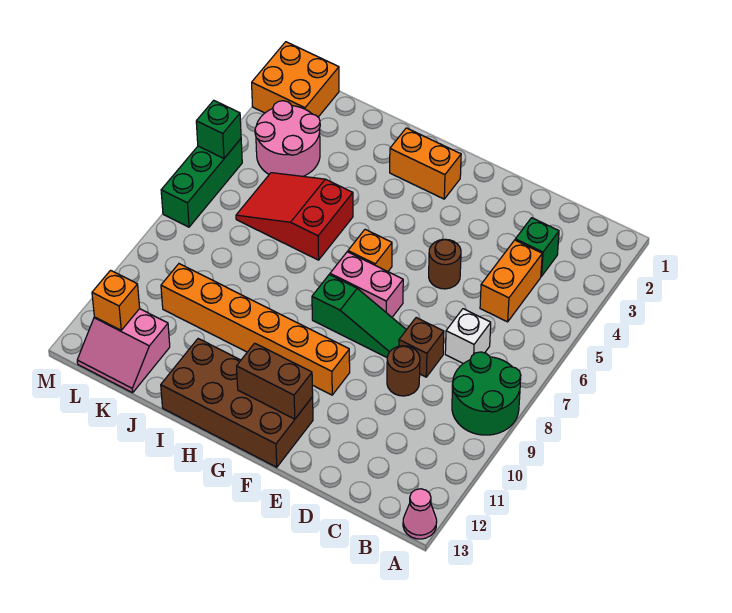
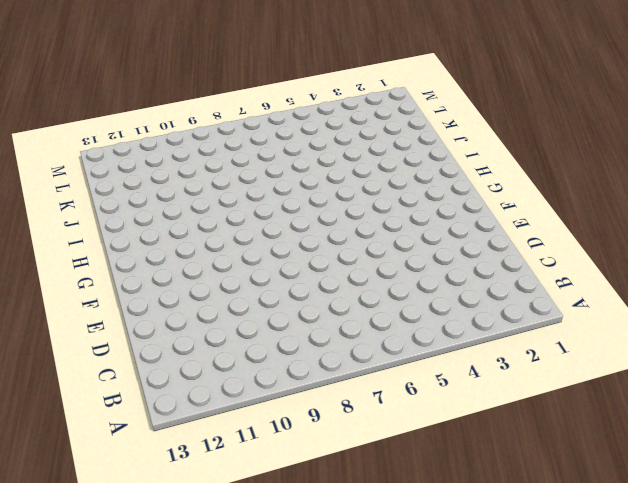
none -> green 2x2 round brick [452,352,521,435]
none -> pink 1x1 cone [403,489,437,539]
none -> green 1x1 brick [515,218,559,276]

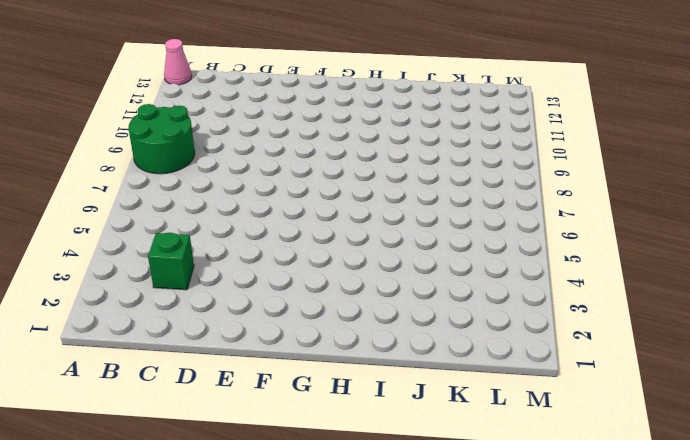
none -> orange 1x2 brick [480,240,542,322]
none -> white 1x1 brick [445,309,491,364]
none -> brown 1x1 brick [399,318,444,377]

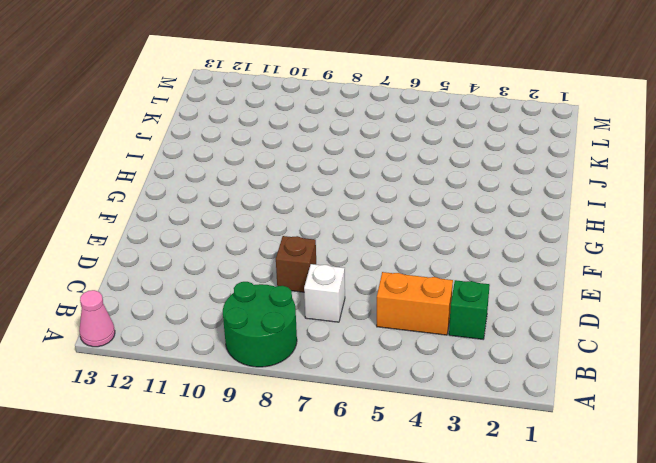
none -> brown 1x1 round brick [387,346,420,396]
none -> brown 1x1 round brick [429,239,461,289]
none -> green 1x3 slope [312,275,406,357]

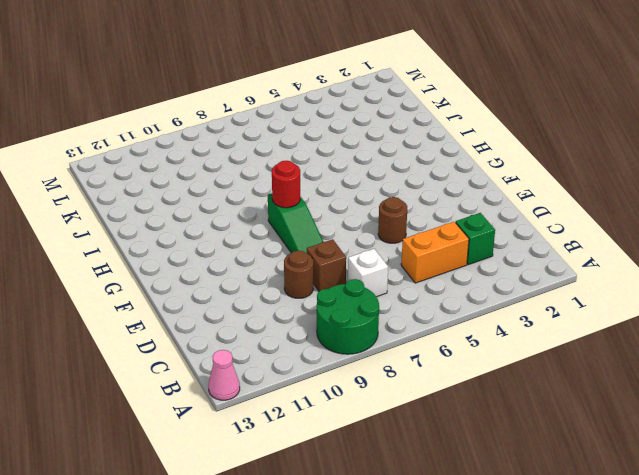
red 1x1 round brick [272,161,300,208] -> none
none -> pink 1x2 brick [330,252,403,317]
none -> orange 1x6 brick [161,264,350,395]
none -> brown 2x4 brick [161,339,313,467]

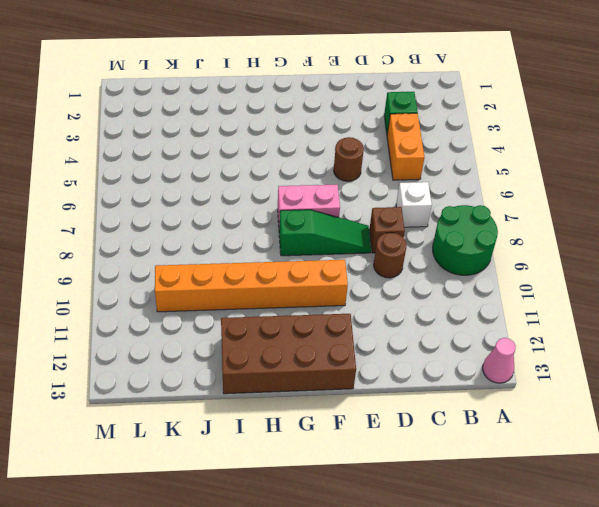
none -> orange 1x2 brick [390,128,461,199]
none -> orange 1x1 brick [348,229,392,271]
none -> red 2x3 slope [236,173,353,260]

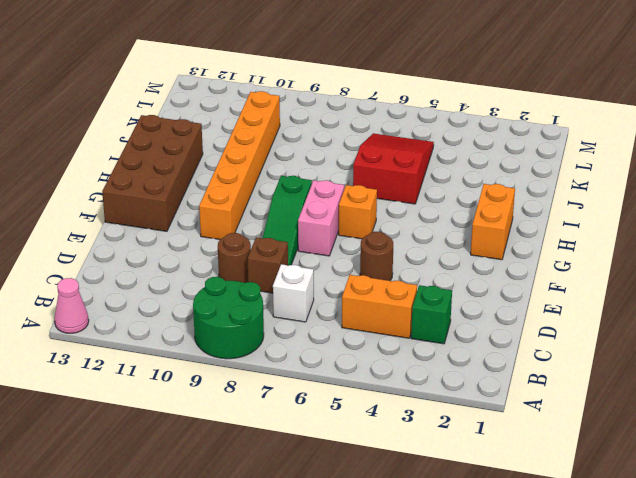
none -> pink 2x2 round brick [255,101,320,176]
none -> pink 2x2 slope [77,309,170,393]
none -> orange 2x2 brick [252,42,339,117]

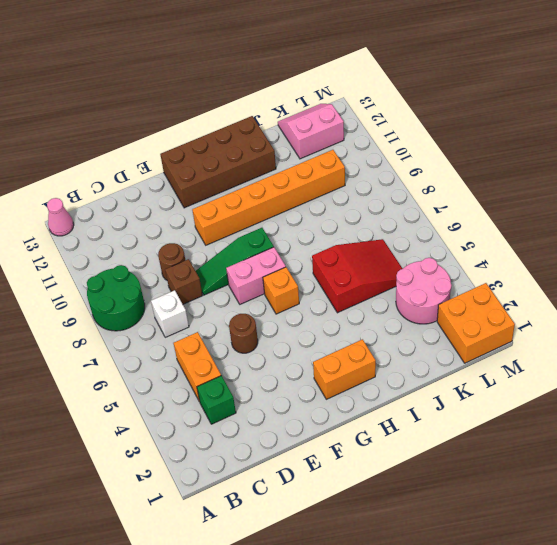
none -> green 1x3 brick [161,139,242,227]
none -> brown 1x2 brick [237,343,313,419]
none -> orange 1x1 brick [92,270,140,330]

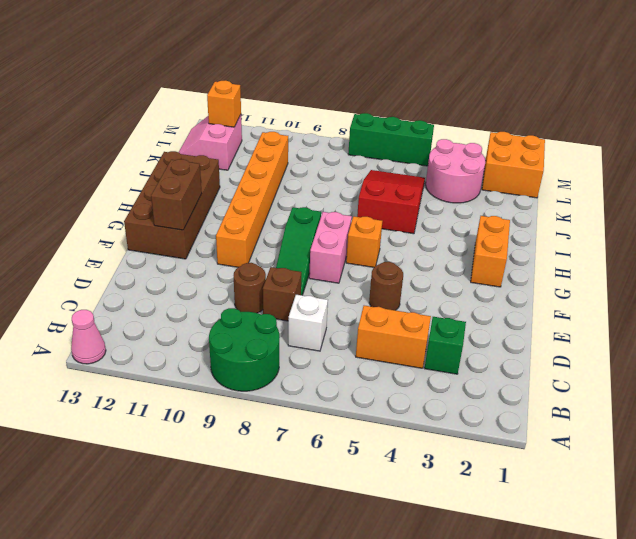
none -> green 1x1 brick [196,100,241,158]

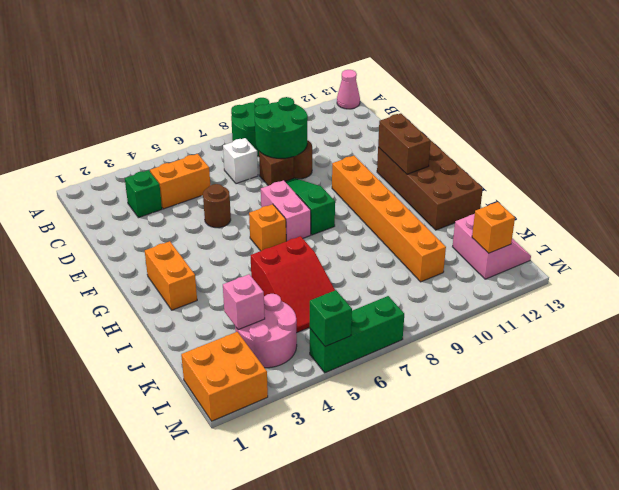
green 2x2 round brick [255,97,308,158] -> none
pink 1x1 brick [223,274,265,330] -> none

